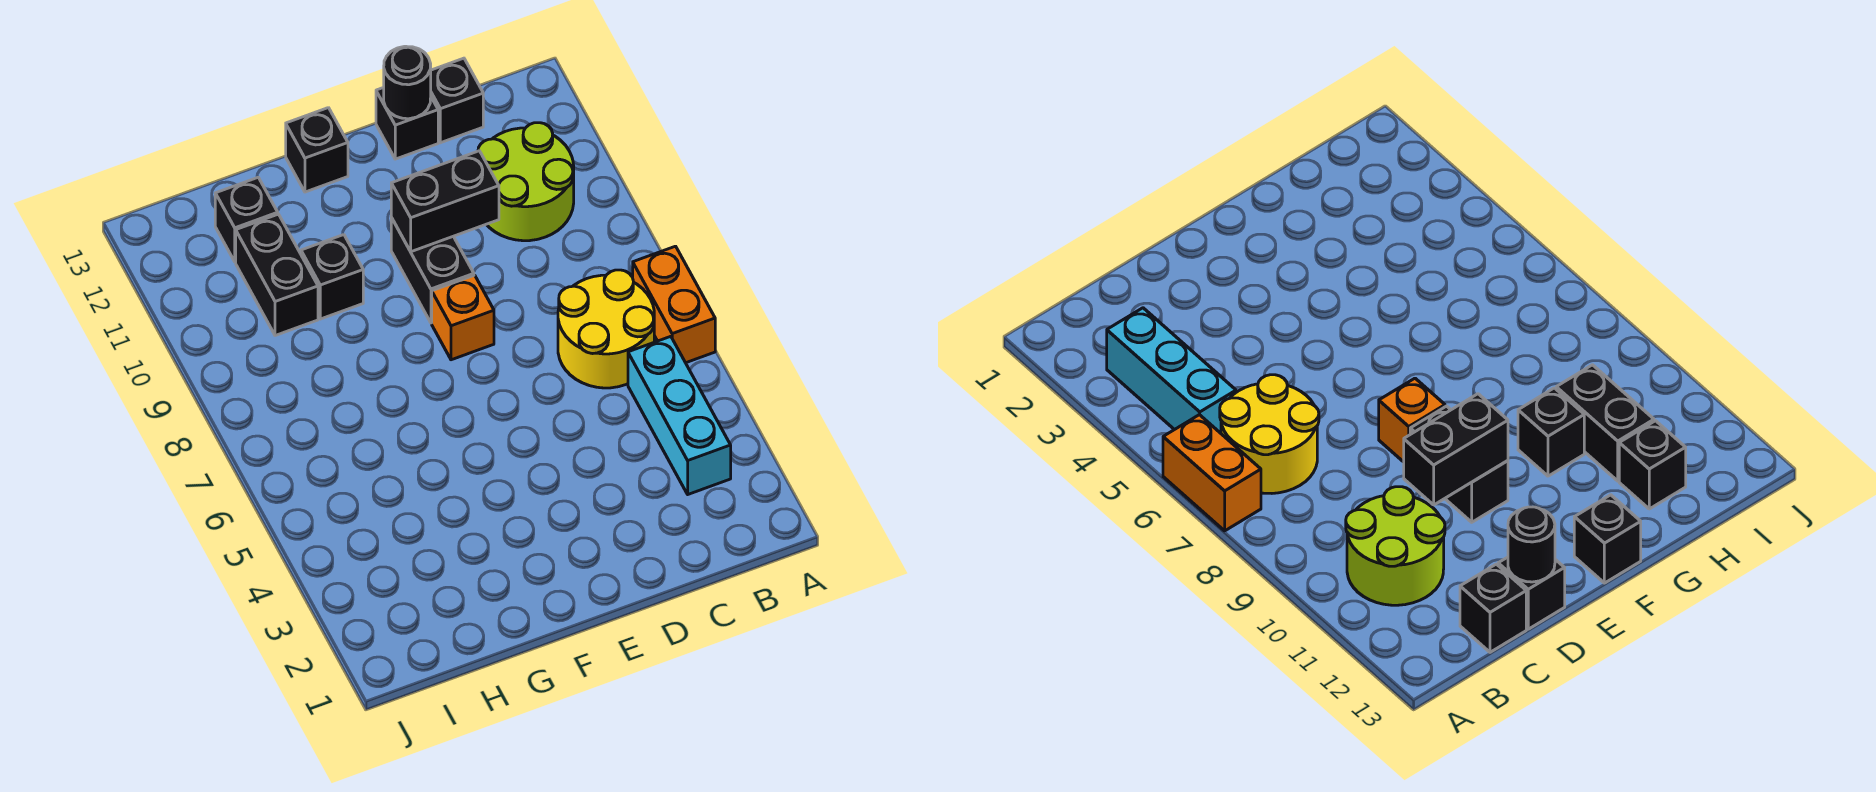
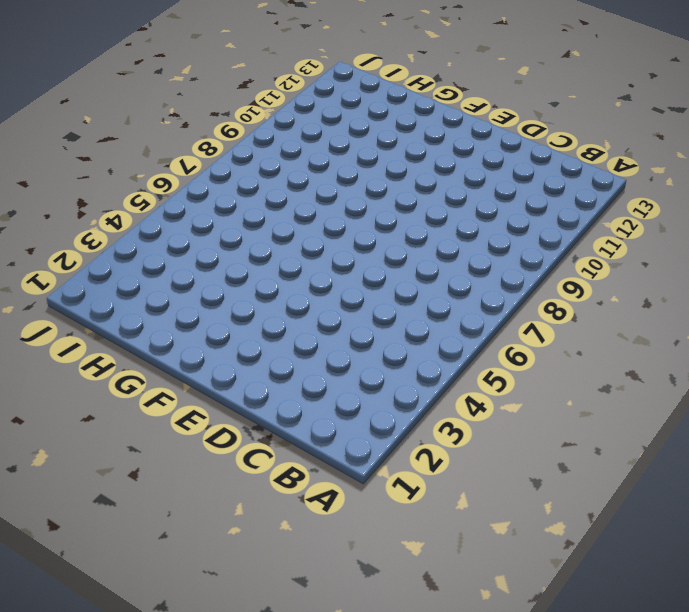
none -> orange 1x2 brick [633,246,715,363]
none -> cyan 1x3 brick [628,336,731,494]
none -> yellow 2x2 round brick [558,270,654,388]

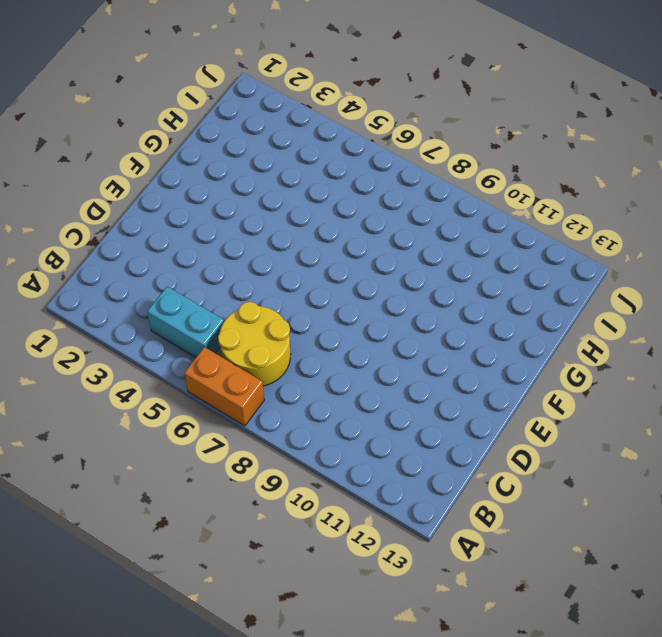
cyan 1x2 brick [147,287,224,357] -> cyan 1x3 brick [628,336,731,494]
none -> lime 2x2 round brick [478,123,574,241]
none -> black 1x1 brick [431,58,483,143]
none -> black 1x1 brick [376,88,438,159]

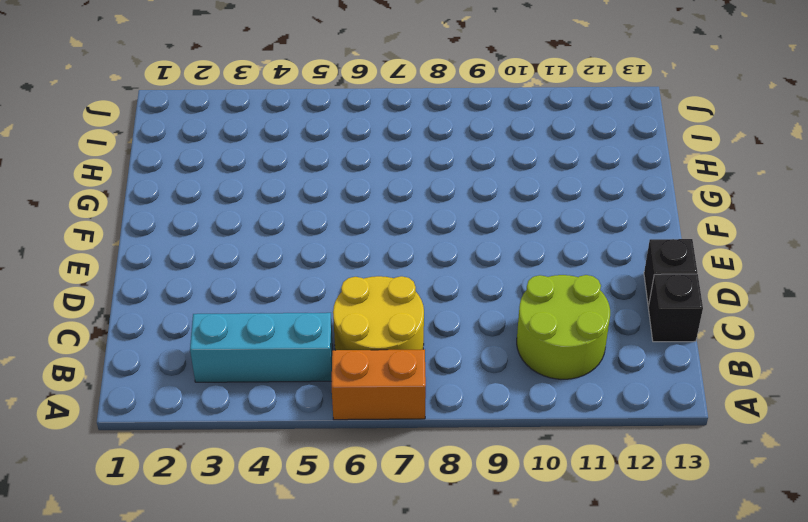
none -> orange 1x1 brick [432,275,494,360]
none -> black 1x2 brick [391,218,474,323]
none -> black 1x1 brick [286,108,348,192]

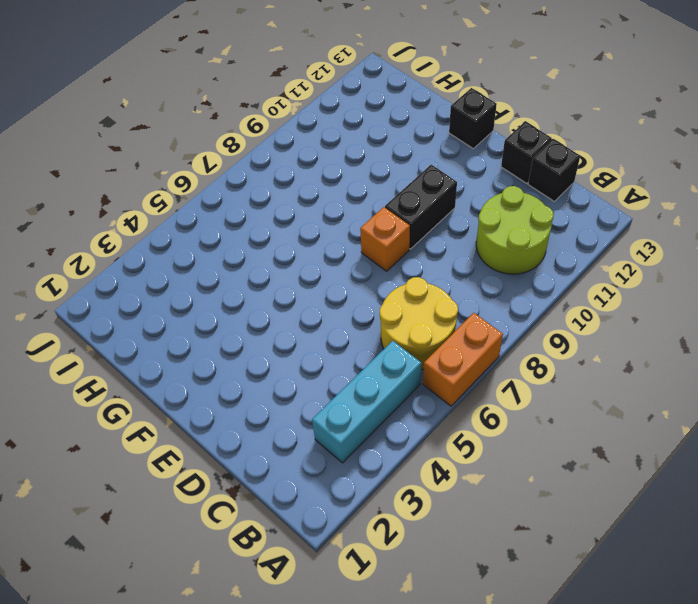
none -> black 1x1 brick [301,235,363,319]
none -> black 1x2 brick [236,214,318,336]
none -> black 1x1 brick [215,178,278,262]

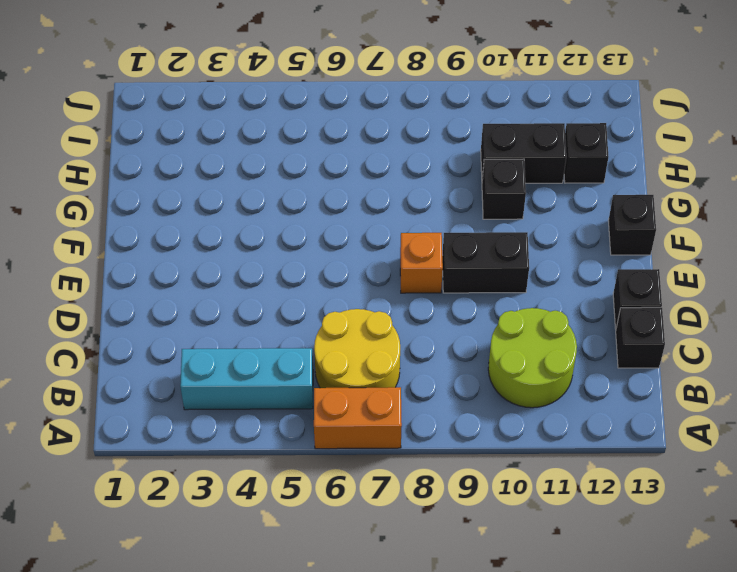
none -> black 1x2 brick [391,151,499,252]
none -> black 1x1 round brick [384,46,431,119]

